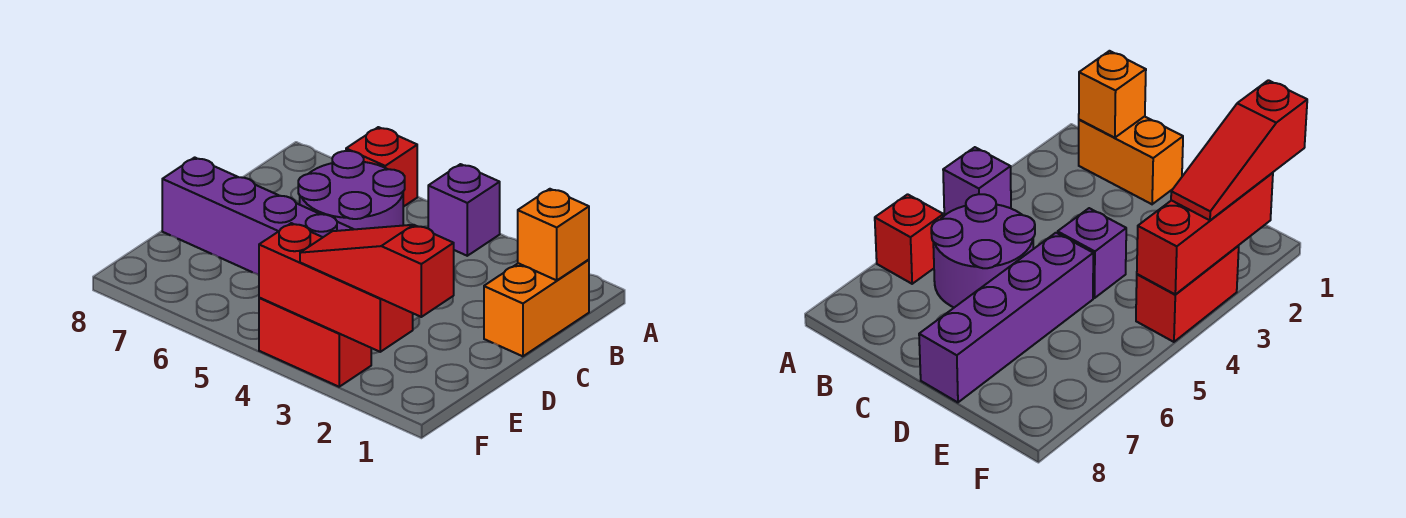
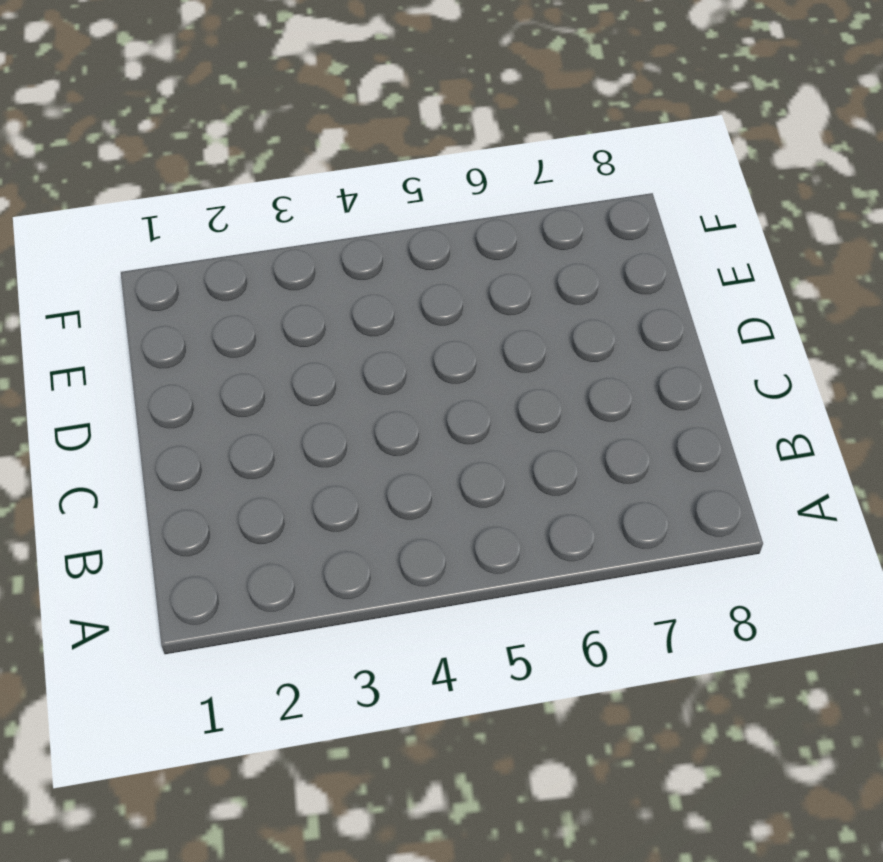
none -> purple 1x1 brick [428,164,500,256]
none -> red 1x1 brick [346,127,417,207]

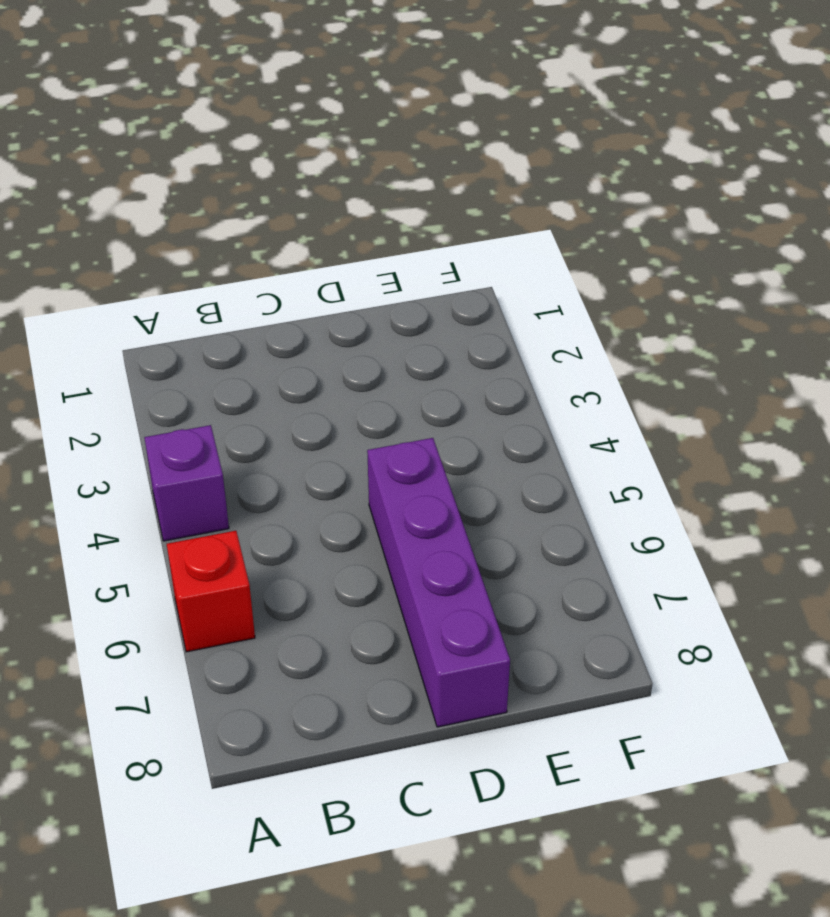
none -> orange 1x2 brick [484,260,589,356]
none -> purple 2x2 round brick [298,151,405,229]

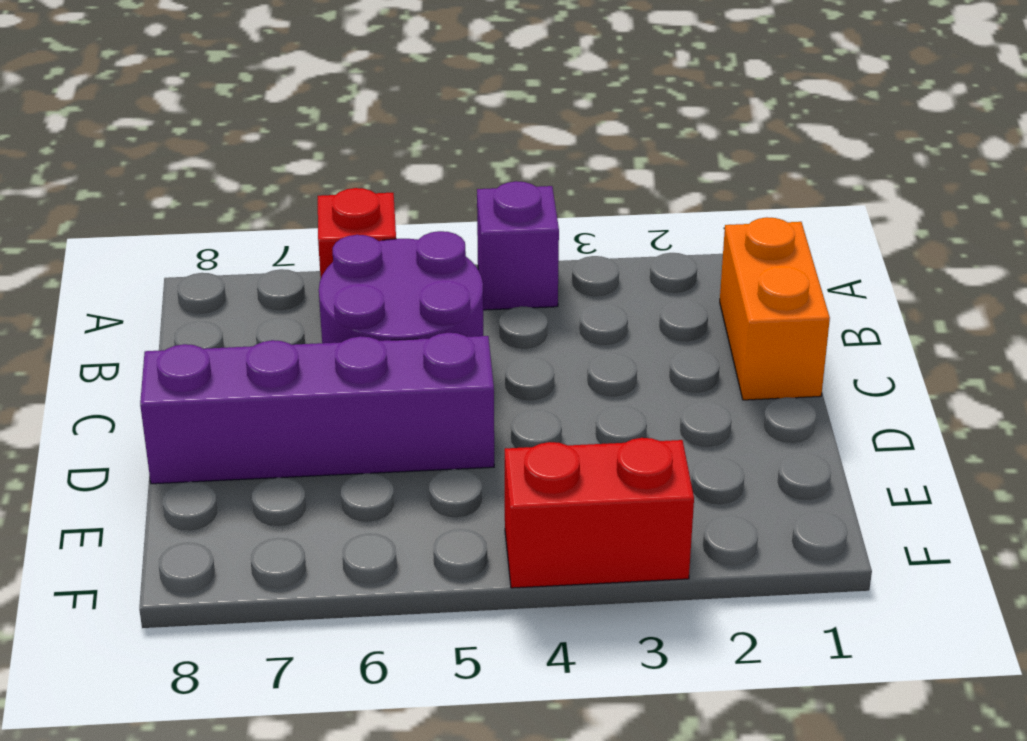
none -> purple 1x1 brick [1058,208,1126,298]
none -> orange 1x1 brick [518,189,589,280]

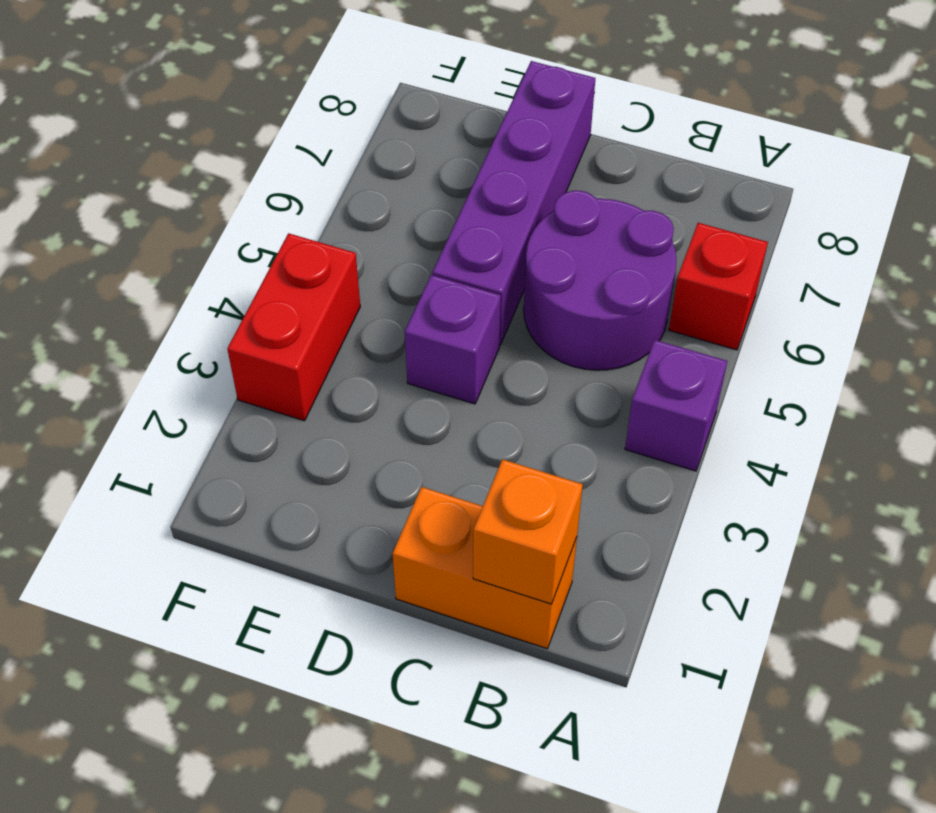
none -> red 1x3 brick [259,223,413,352]
none -> red 1x3 slope [300,225,454,317]

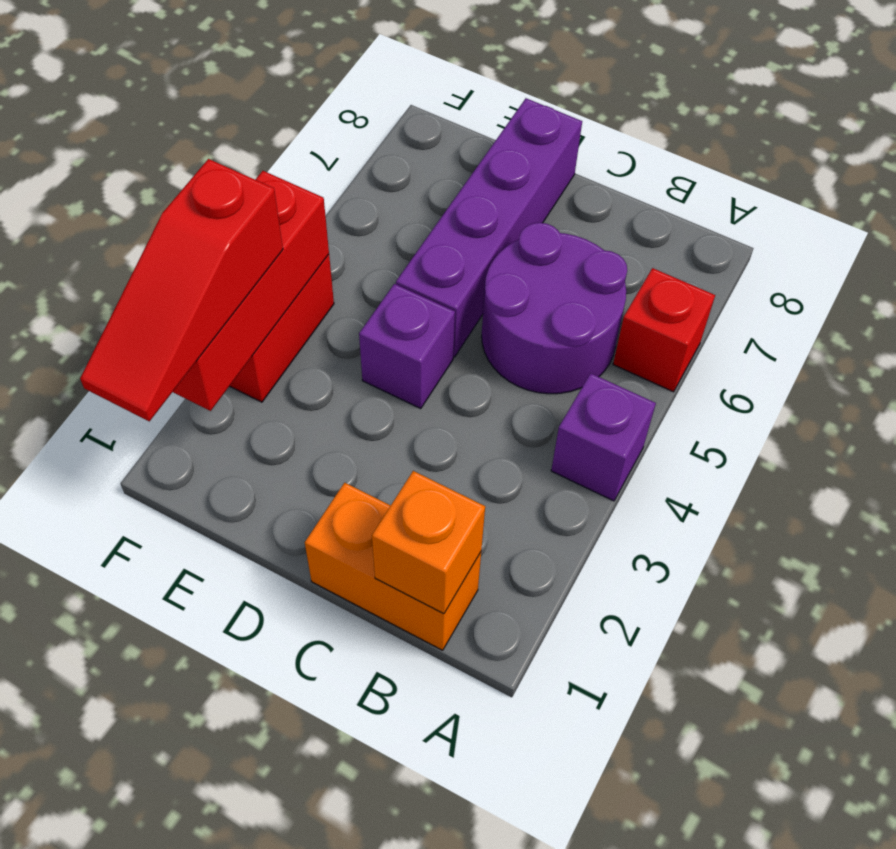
red 1x3 slope [80,159,283,421] -> red 1x3 slope turned to [300,225,454,317]

